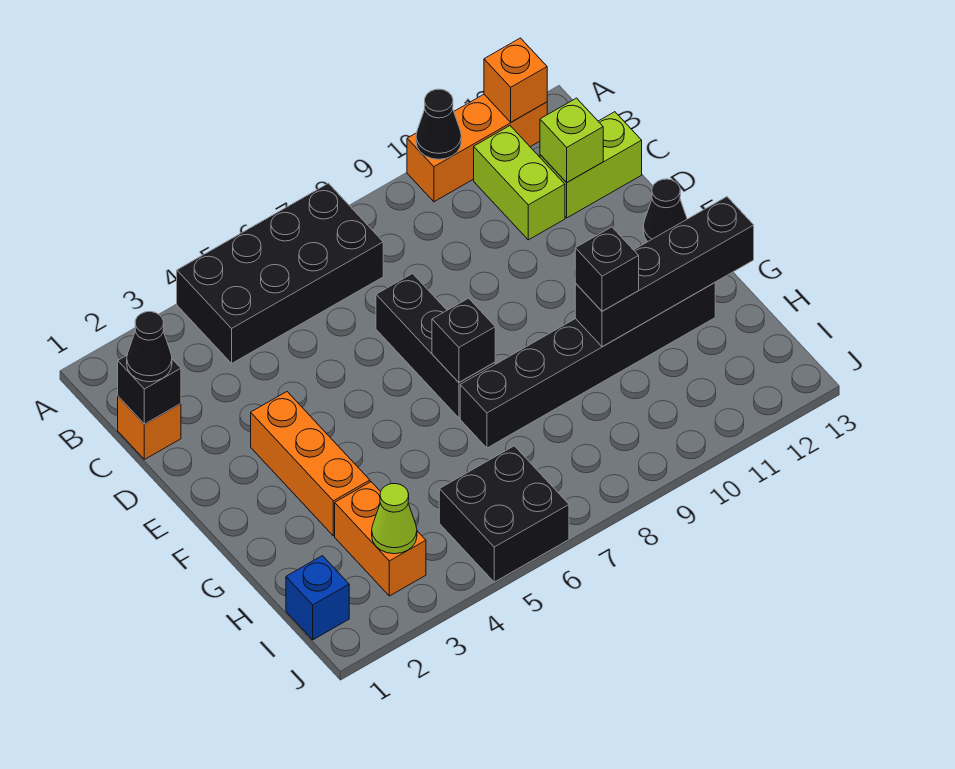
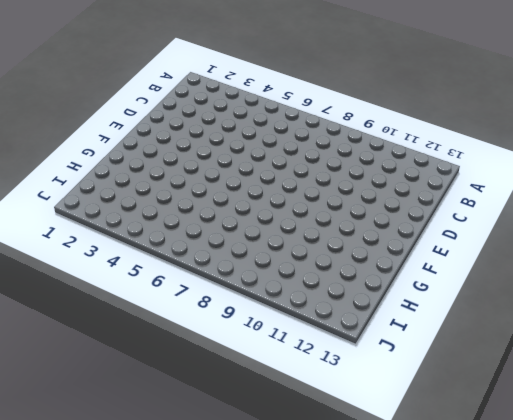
none -> black 2x4 brick [177,183,383,363]
none -> orange 1x3 brick [407,95,547,202]
none -> lime 1x2 brick [474,126,565,240]

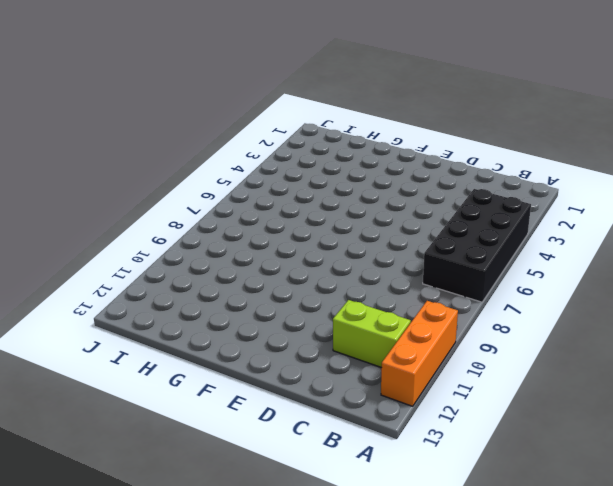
none -> orange 1x1 brick [118,396,181,459]
none -> lime 1x2 brick [540,112,642,218]
none -> black 1x3 brick [376,274,495,418]

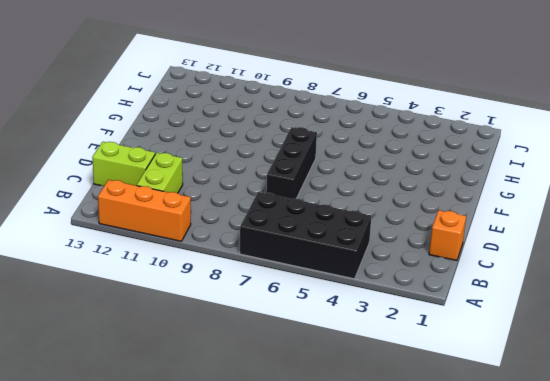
none -> orange 1x3 brick [251,392,370,536]
none -> black 1x1 cone [643,179,687,242]
none -> black 1x6 brick [460,283,715,448]

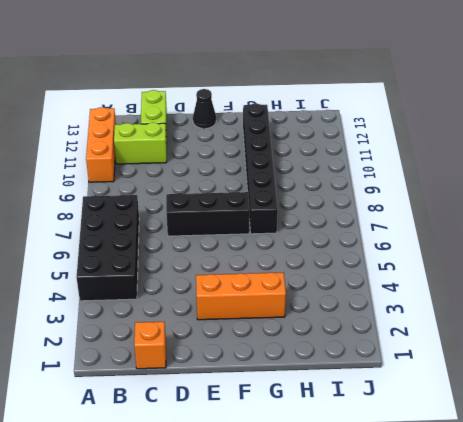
none -> orange 1x2 brick [335,482,426,596]
none -> blue 1x1 brick [286,556,349,640]
none -> black 2x2 brick [439,446,569,582]

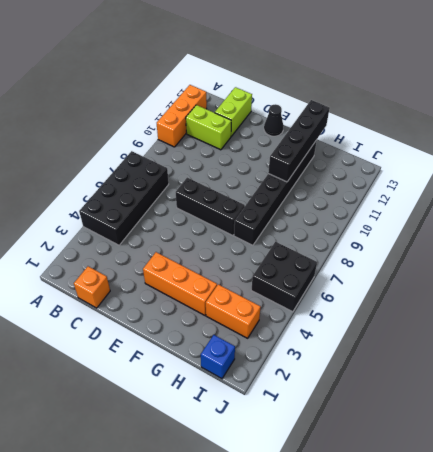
none -> black 1x1 cone [416,89,461,159]
none -> orange 1x1 brick [484,38,547,122]
none -> black 1x1 brick [118,356,181,424]

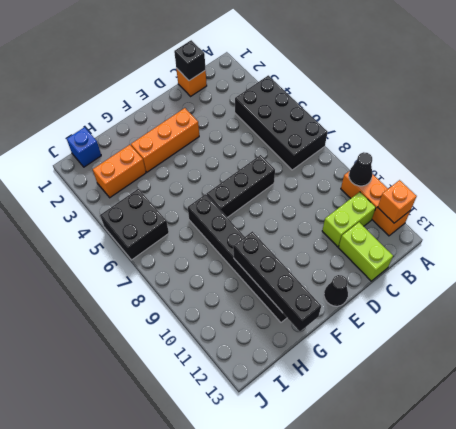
none -> lime 1x1 brick [540,98,603,182]
none -> black 1x1 brick [432,298,495,382]
none -> lime 1x1 cone [372,484,417,554]

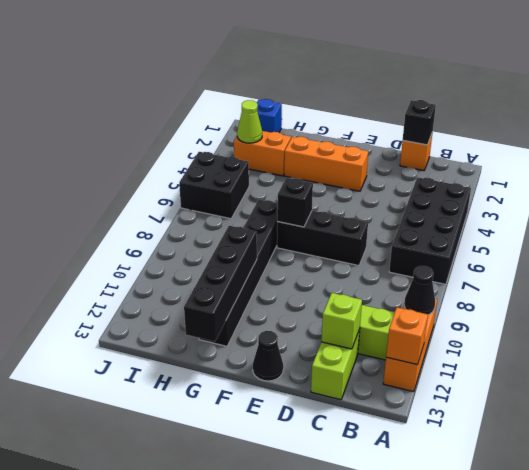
none -> black 1x1 cone [127,312,172,382]
none -> black 1x1 brick [575,227,639,311]

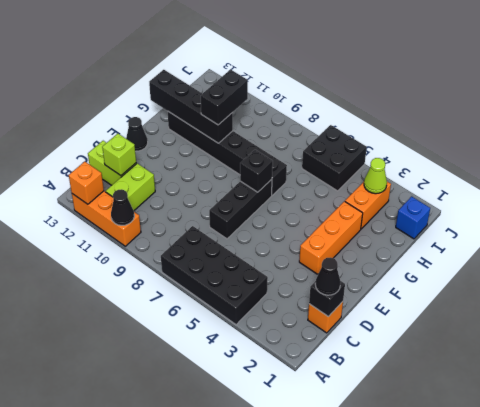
black 1x2 brick [201,70,248,125] -> black 1x1 brick [575,227,639,311]

